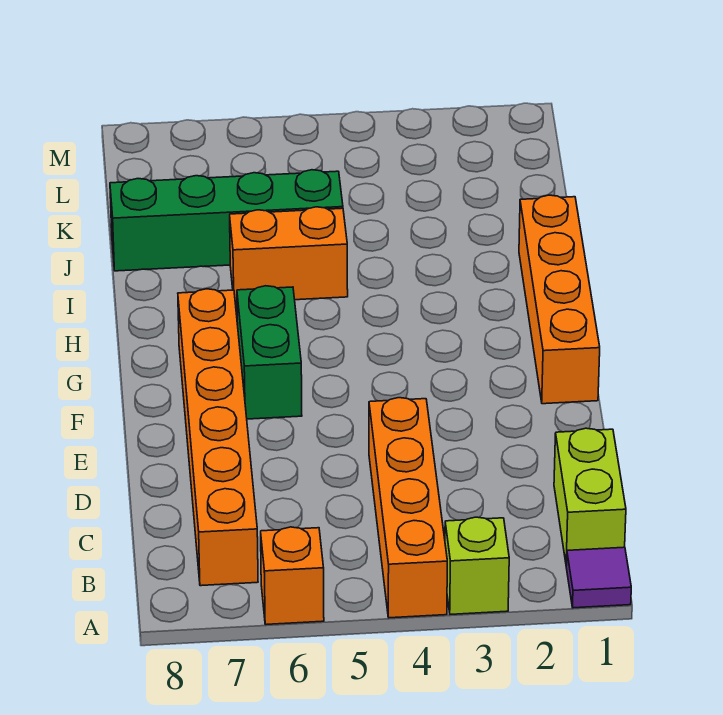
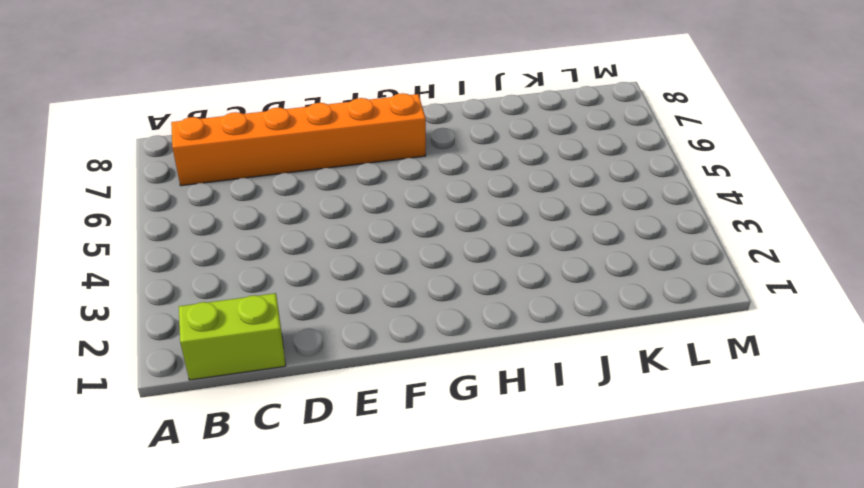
none -> purple 1x1 tile [566,547,631,608]
none -> lime 1x1 brick [445,517,509,614]

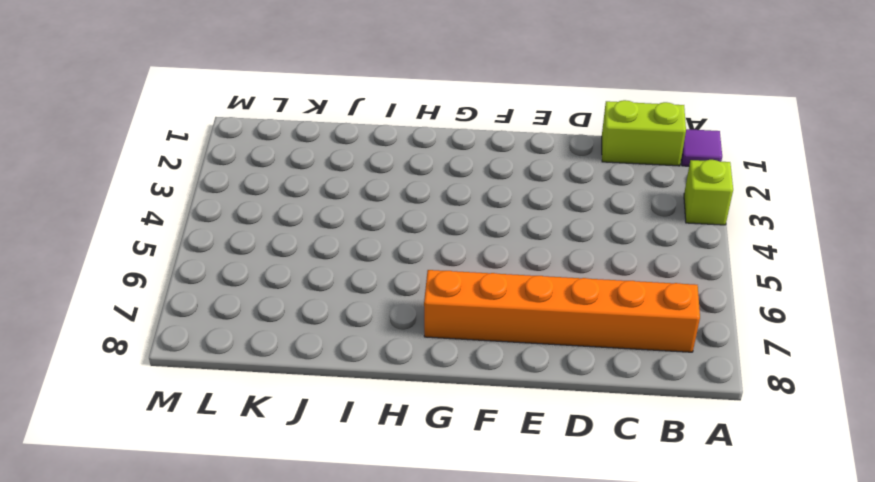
none -> orange 1x4 brick [369,398,447,618]
none -> orange 1x1 brick [261,527,324,624]

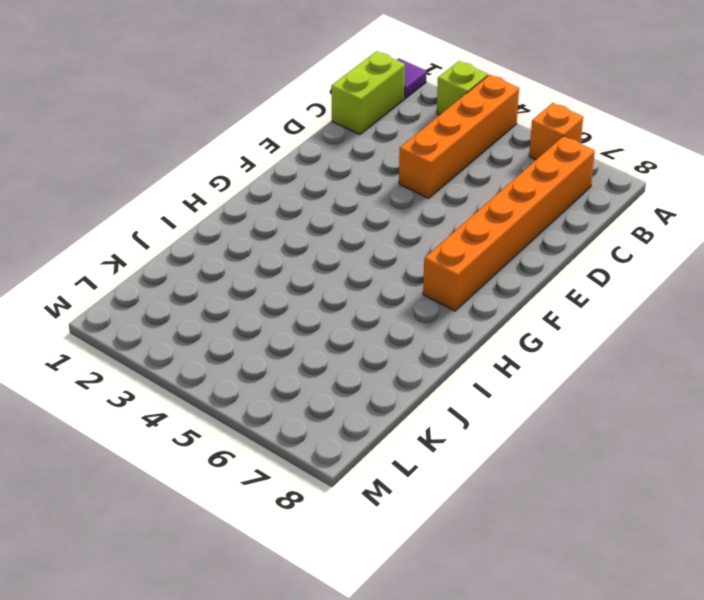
none -> orange 1x4 brick [519,195,600,404]
none -> green 1x2 brick [237,286,302,419]

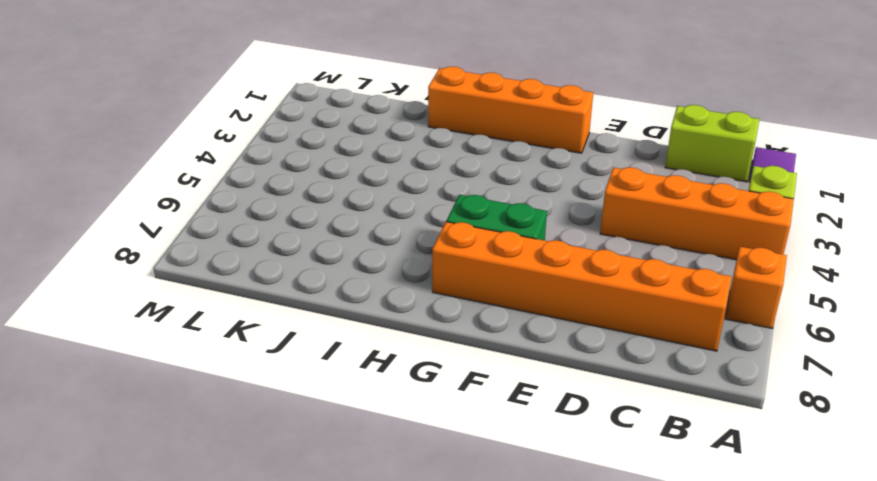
none -> orange 1x2 brick [230,207,348,303]
none -> green 1x4 brick [110,170,343,271]

